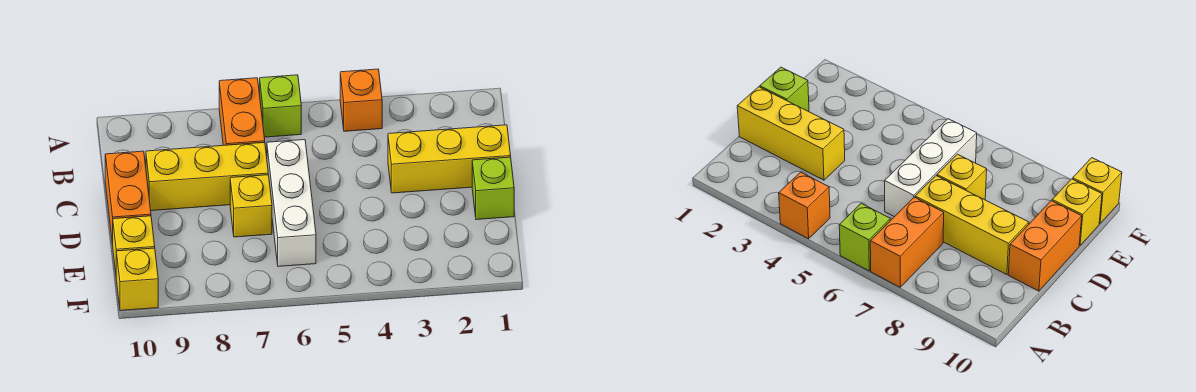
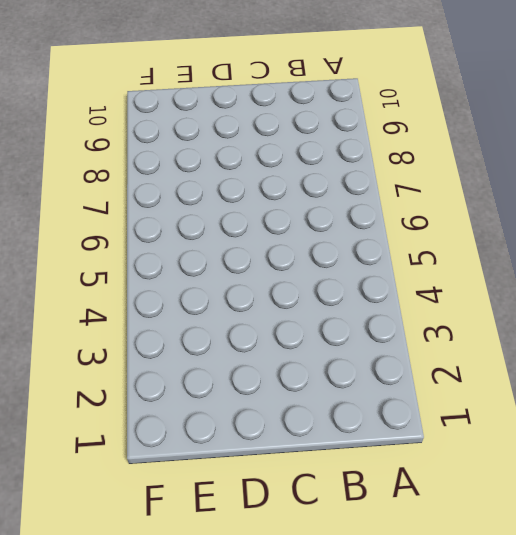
none -> orange 1x1 brick [340,69,382,131]
none -> lime 1x1 brick [260,75,301,137]

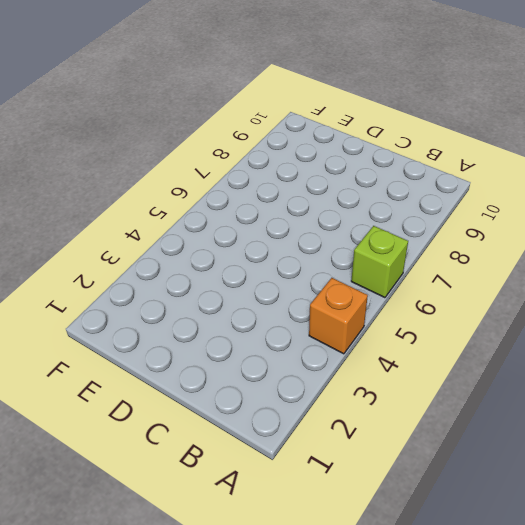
none -> orange 1x2 brick [219,78,265,145]
none -> yellow 1x3 brick [388,125,511,193]

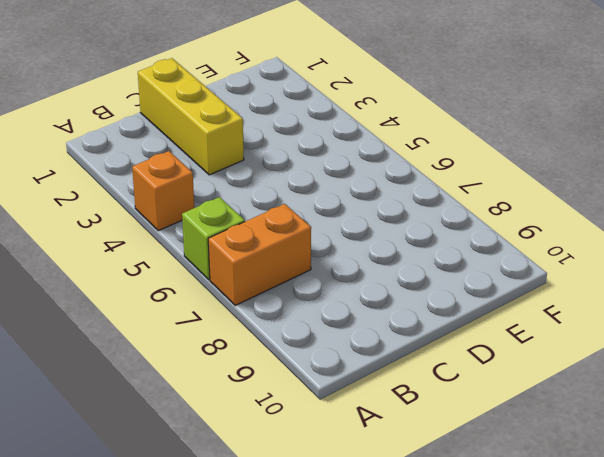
none -> white 1x3 brick [267,140,316,266]
none -> yellow 1x3 brick [146,143,268,211]

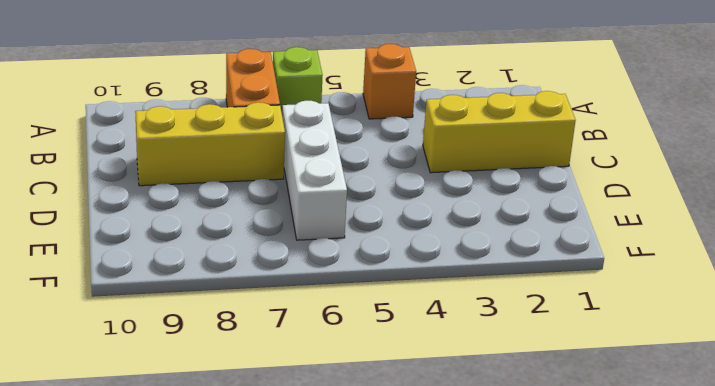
none -> orange 1x2 brick [105,151,151,244]
none -> lime 1x1 brick [472,157,514,220]

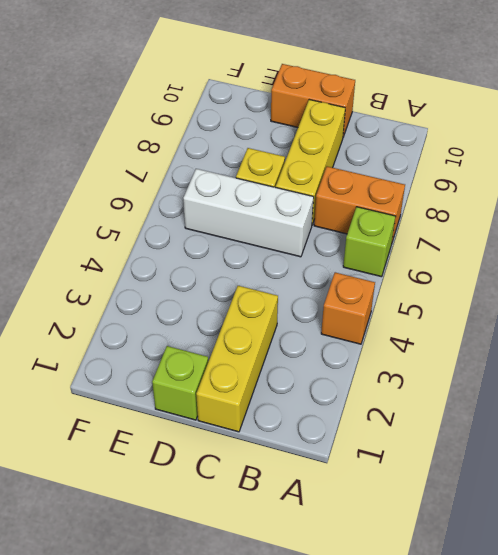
none -> yellow 1x1 brick [113,216,155,271]
none -> yellow 1x1 brick [116,248,158,311]

